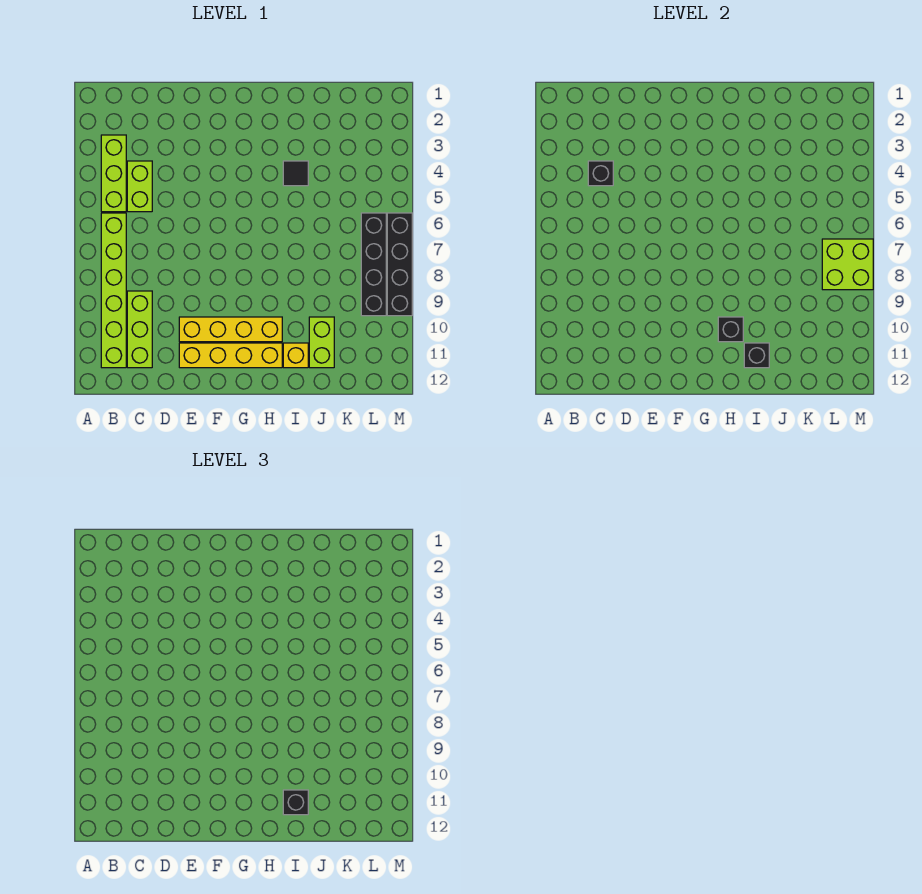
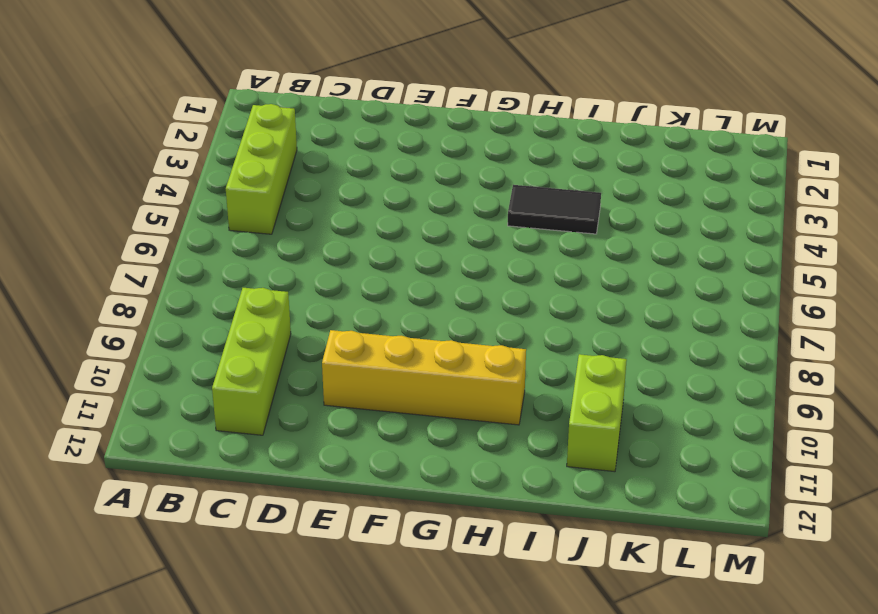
black 1x2 tile [508,185,601,234] -> black 1x1 tile [283,161,308,186]
none -> lime 1x6 brick [101,213,126,368]
none -> lime 1x2 brick [127,161,152,212]
none -> yellow 1x4 brick [179,343,282,368]

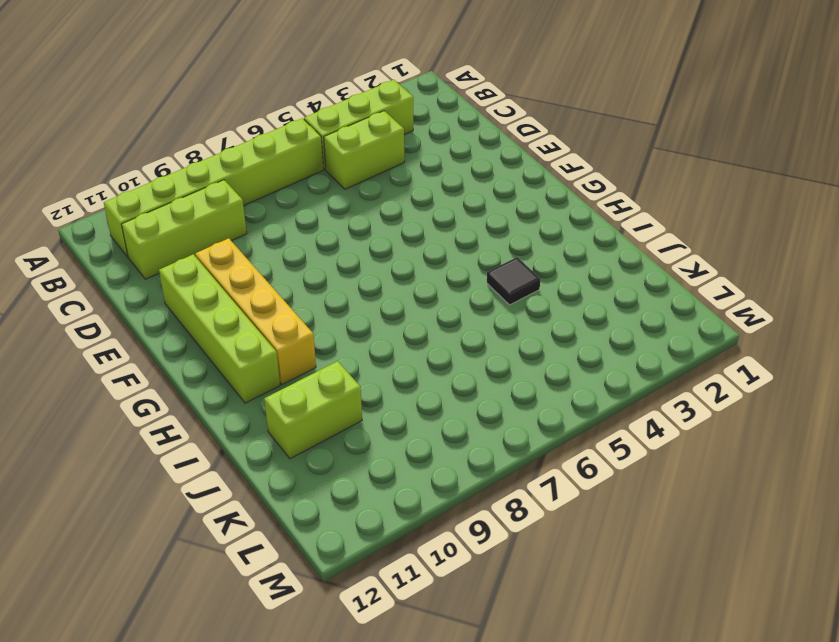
lime 1x4 brick [159,254,280,403] -> yellow 1x4 brick [179,343,282,368]
none -> yellow 1x1 brick [283,343,308,368]
none -> black 1x4 brick [361,213,386,316]
none -> black 1x4 brick [387,213,412,316]

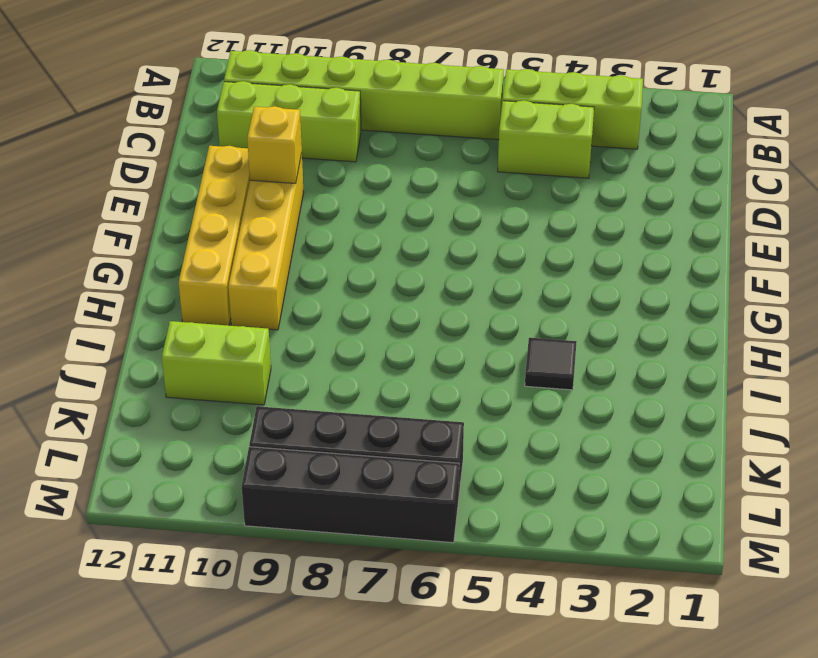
yellow 1x1 brick [247,106,302,183] -> yellow 1x1 brick moved to [283,343,308,368]
none -> black 1x1 brick [588,161,613,186]
none -> black 1x1 brick [718,317,743,342]
none -> black 1x1 brick [744,343,769,368]

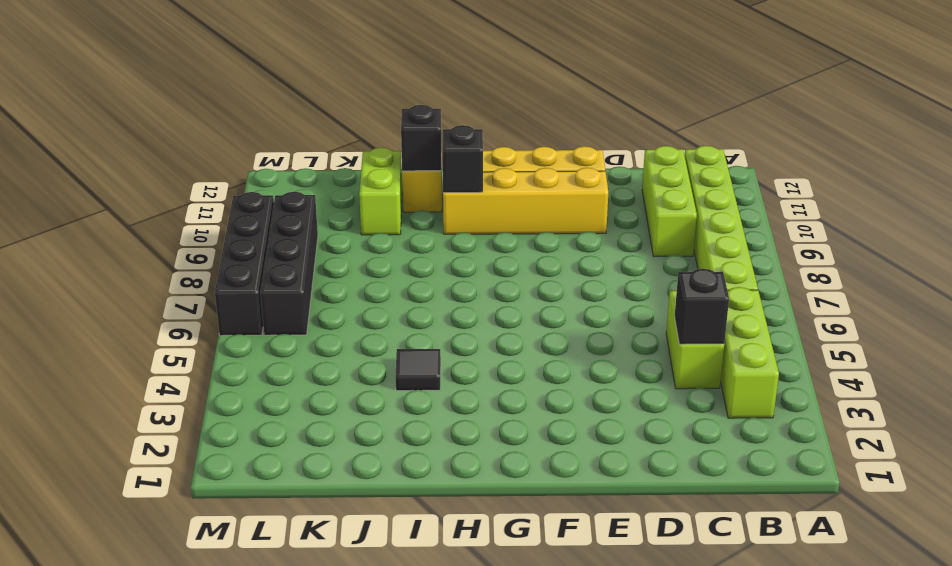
none -> lime 2x2 brick [822,239,873,290]
none -> black 1x1 brick [283,790,308,815]

